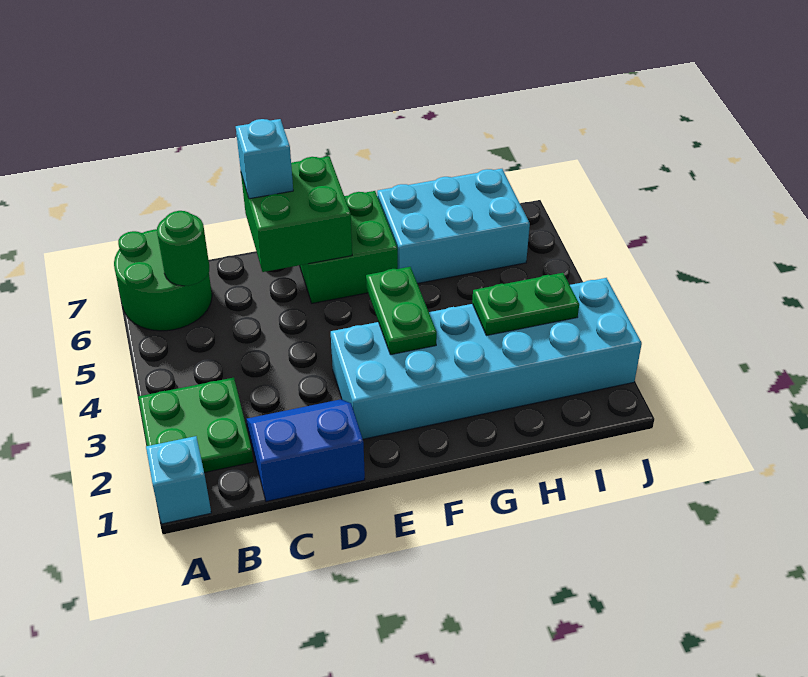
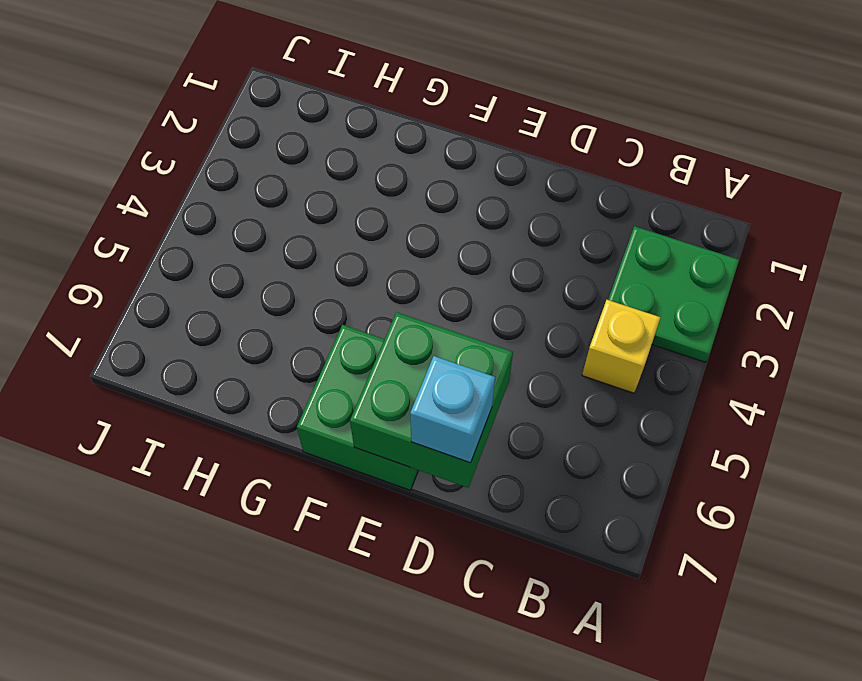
yellow 1x1 brick [582,300,661,393] -> none
none -> cyan 1x1 brick [146,436,211,524]
none -> green 2x2 round brick [114,229,212,331]
none -> blue 2x2 slope [246,399,365,501]

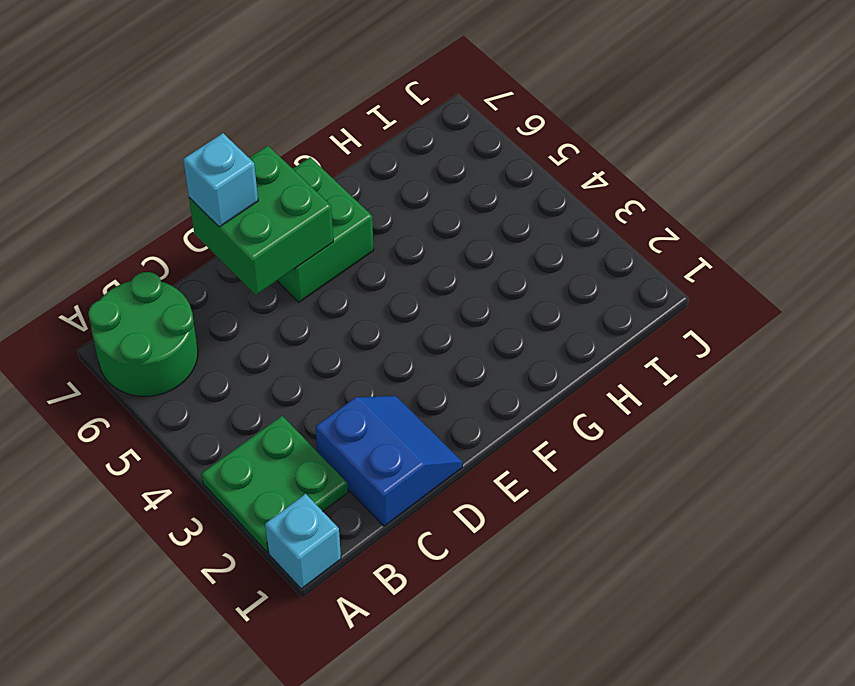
blue 2x2 slope [316,396,462,526] -> blue 2x2 slope turned to [246,399,365,501]
none -> cyan 2x6 brick [331,278,642,439]
none -> cyan 2x3 brick [377,169,530,283]
none -> green 1x1 round brick [157,211,209,286]

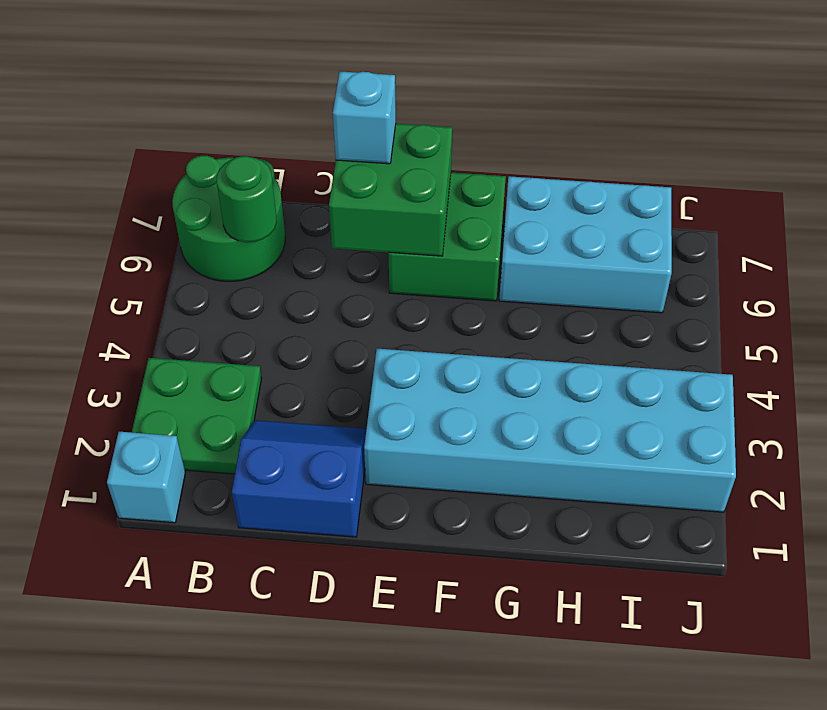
none -> green 1x2 plate [366,267,437,355]
none -> green 1x2 plate [472,273,579,336]

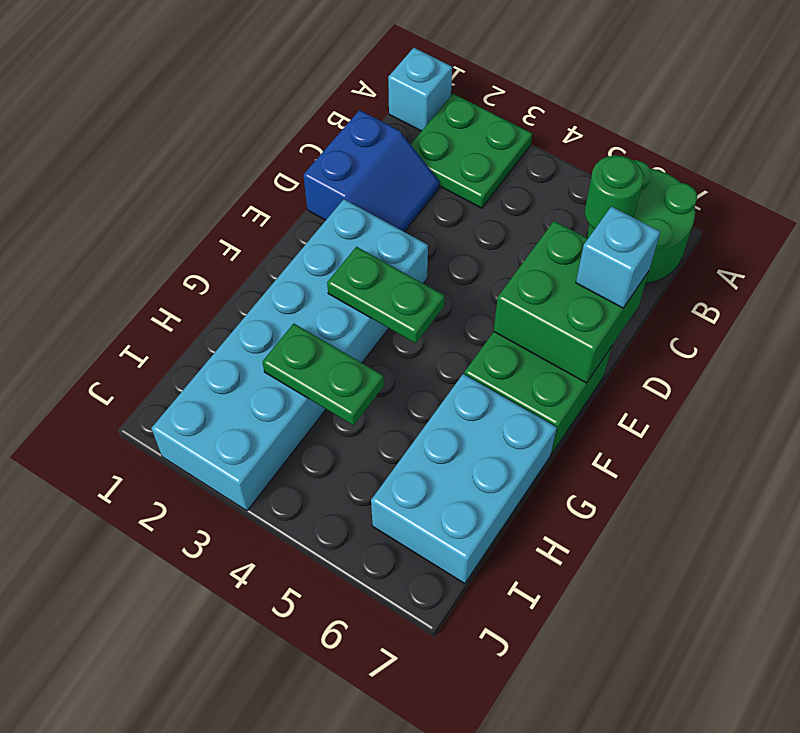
green 1x2 plate [262,324,384,425] -> green 1x2 plate turned to [472,273,579,336]

